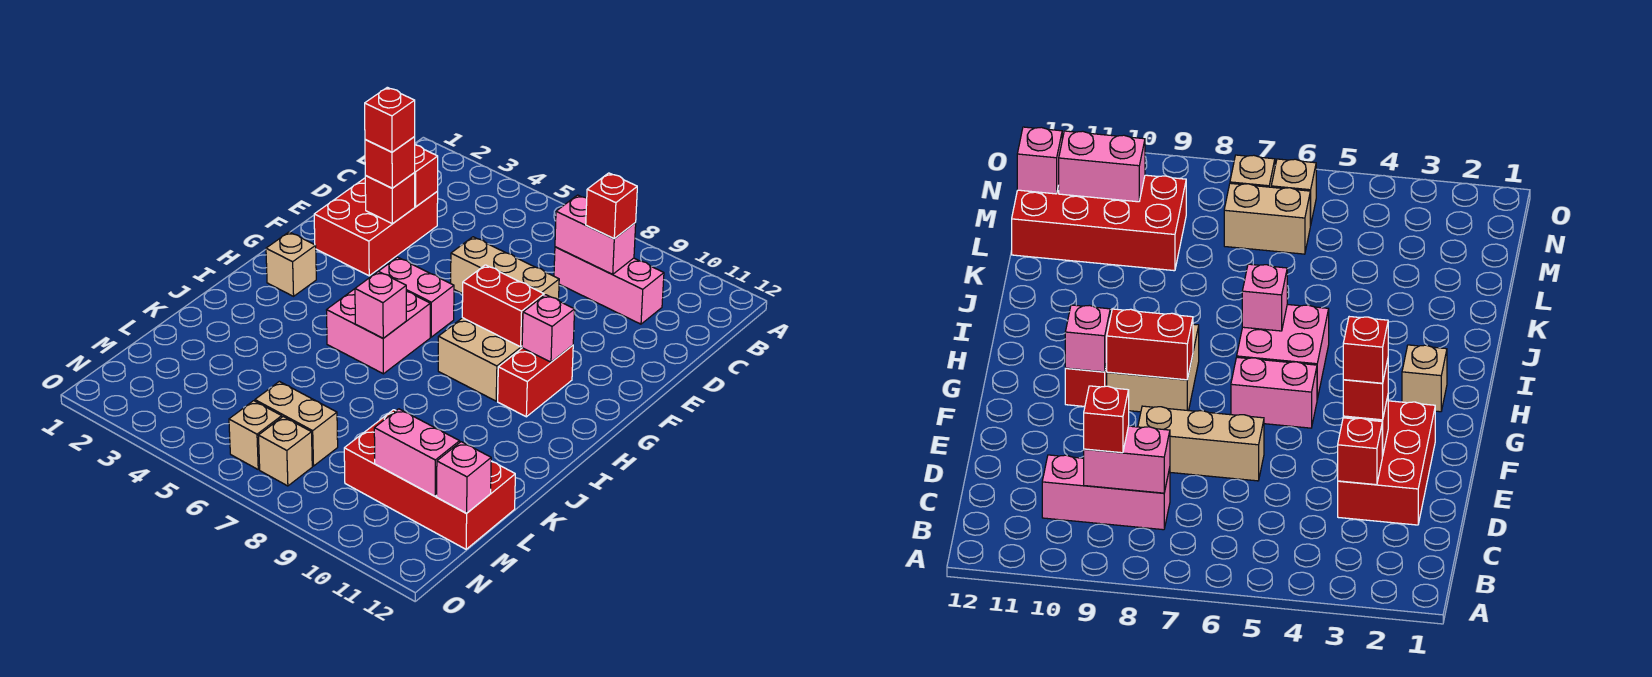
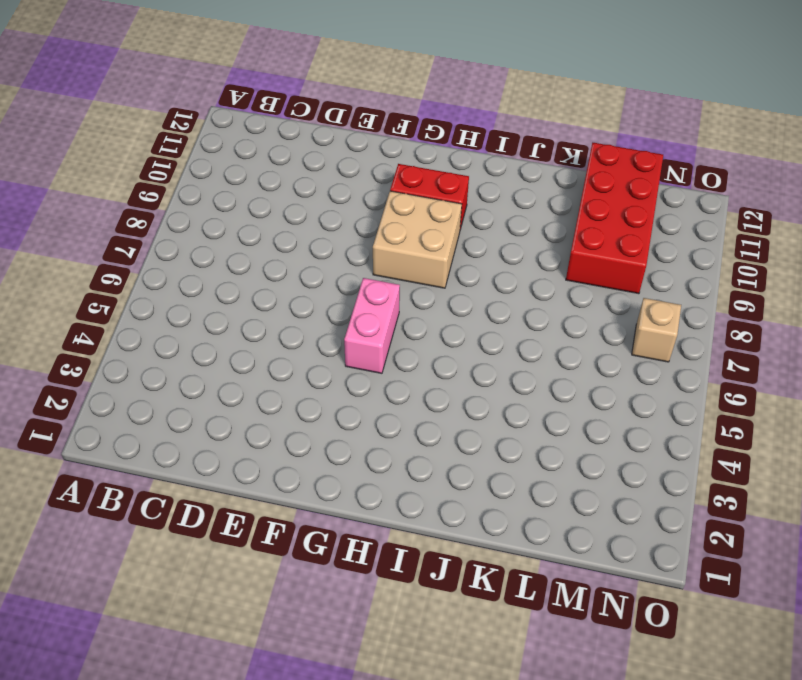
none -> pink 1x3 brick [554,247,664,324]
none -> red 2x3 brick [314,178,438,276]
none -> tan 1x3 brick [451,237,559,300]

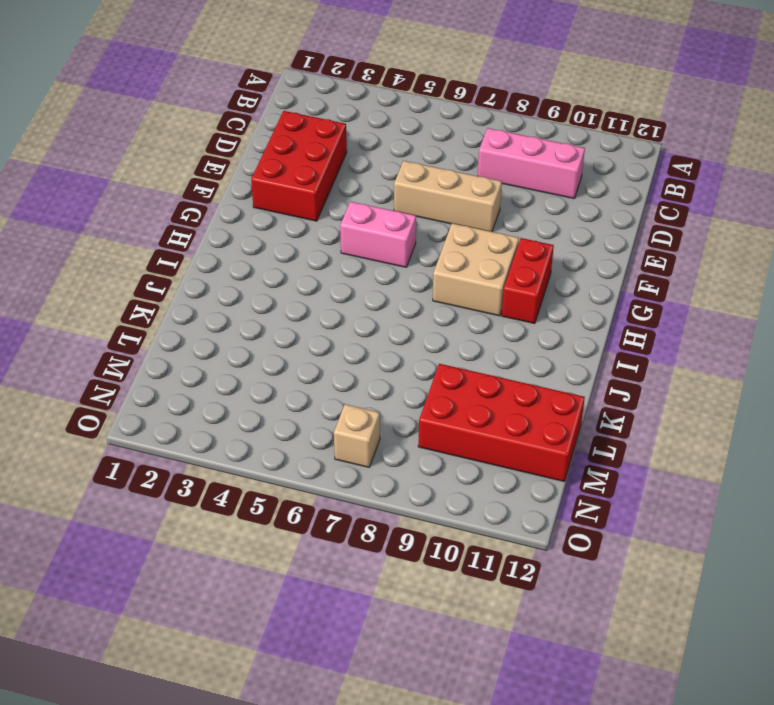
none -> tan 1x1 brick [266,232,316,296]
none -> pink 2x2 brick [327,289,430,374]
none -> tan 1x2 brick [255,381,338,466]

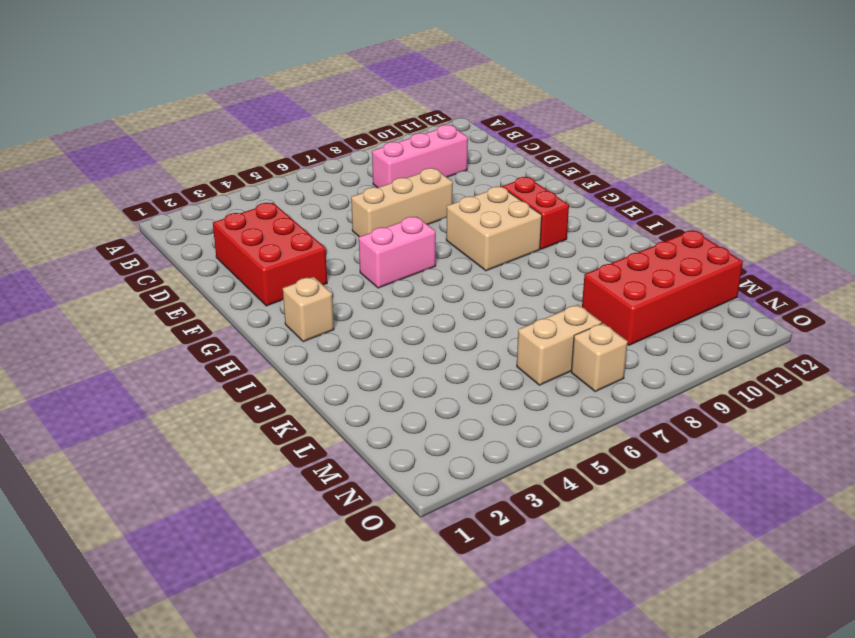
none -> pink 2x2 brick [327,289,430,374]
none -> tan 1x1 brick [229,401,282,469]
none -> pink 1x2 brick [555,195,636,274]

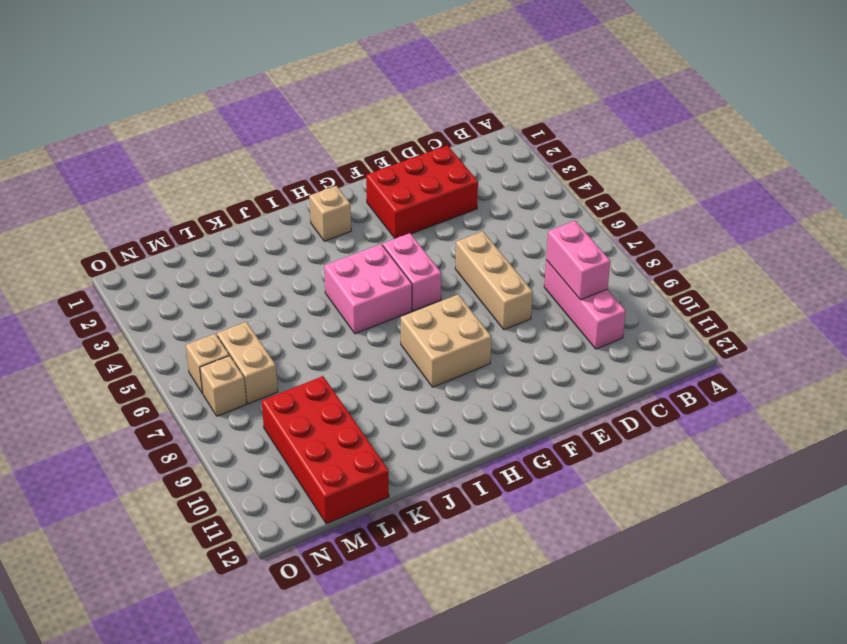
none -> red 1x2 brick [498,345,573,417]
none -> red 1x1 brick [414,145,438,207]
none -> red 1x1 brick [365,173,415,224]

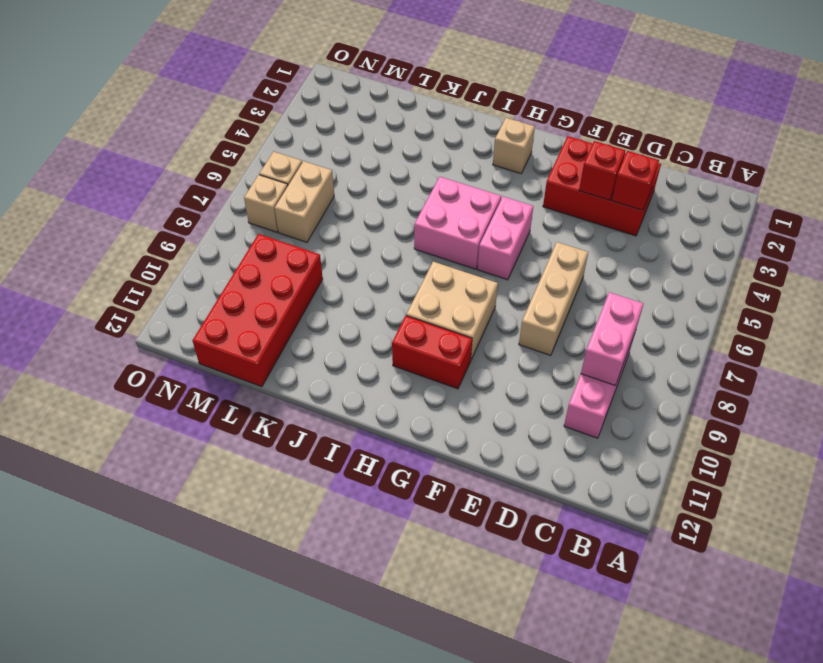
none -> red 1x2 brick [462,265,544,347]
none -> pink 1x1 brick [522,295,575,362]
none -> pink 1x1 brick [355,271,406,338]

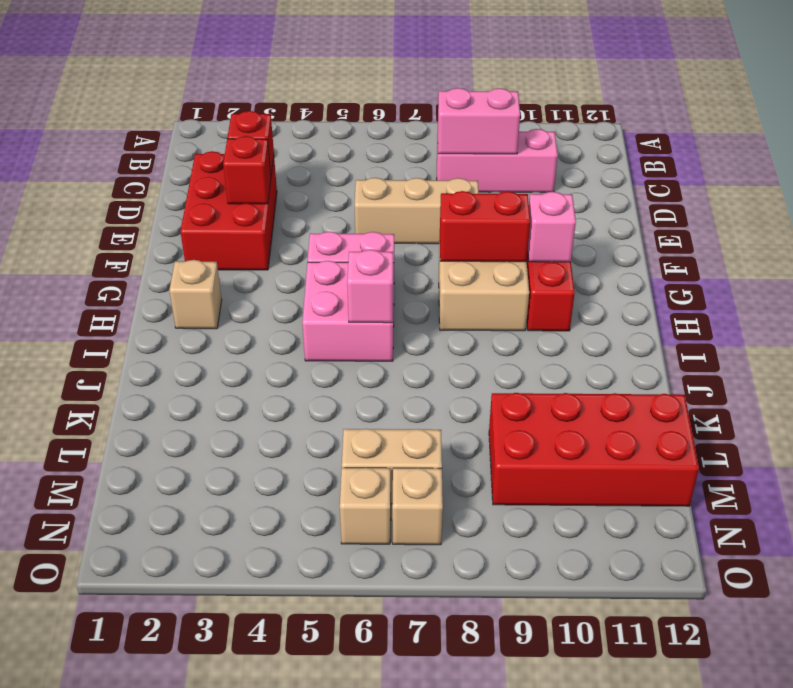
none -> pink 1x2 brick [374,409,460,496]
none -> pink 1x1 brick [437,442,491,513]
none -> red 1x1 brick [586,173,637,239]

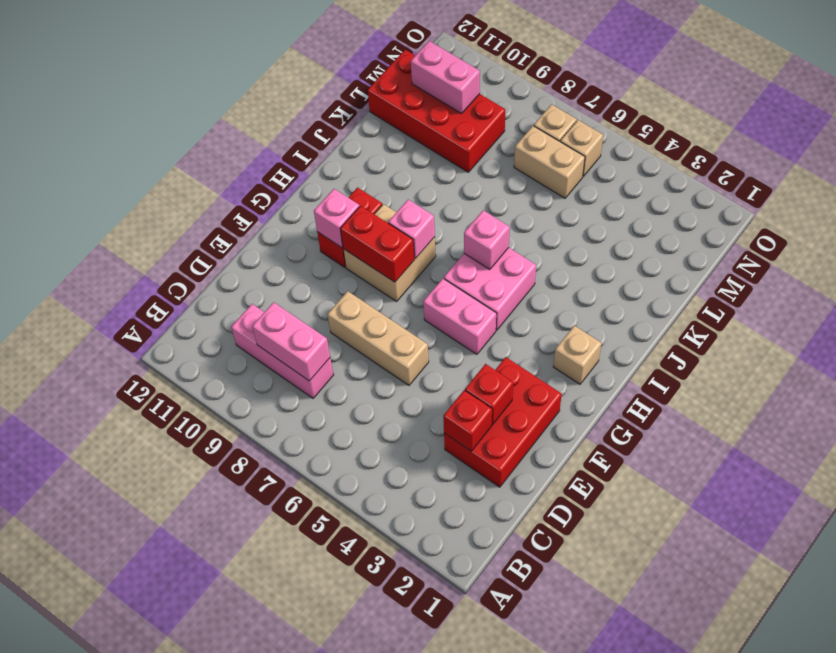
pink 1x1 brick [388,199,435,258] -> pink 1x1 brick moved to [437,442,491,513]
none -> red 1x1 brick [586,173,637,239]
none -> red 1x1 brick [365,137,415,188]
none -> red 1x1 brick [365,87,415,152]

